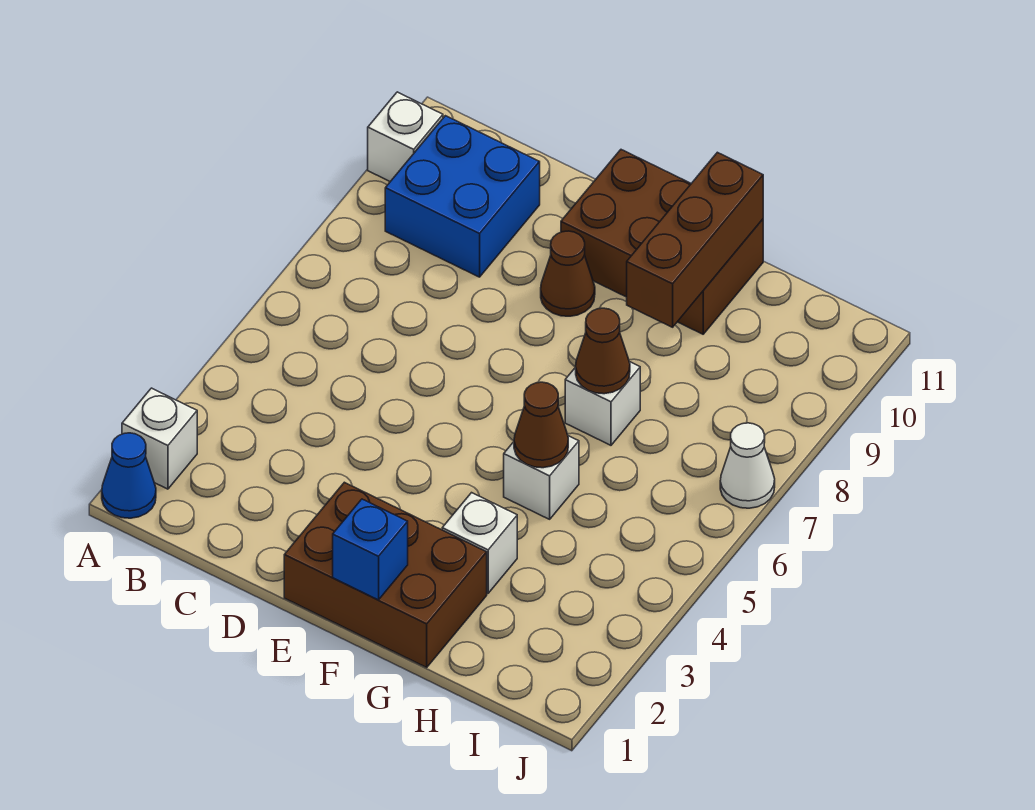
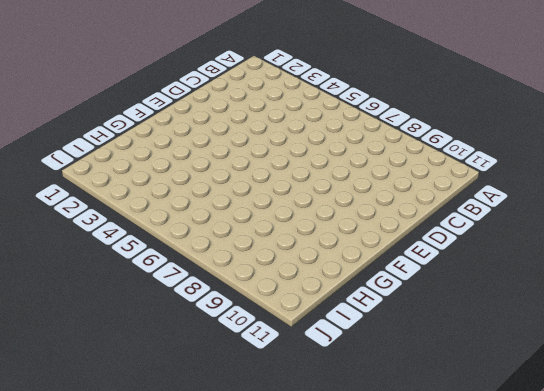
none -> blue 1x1 cone [102,433,156,518]
none -> white 1x1 brick [122,388,197,489]
none -> white 1x1 brick [368,92,443,182]

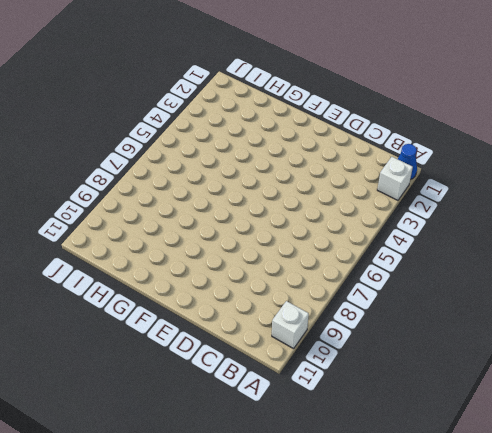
none -> blue 2x2 brick [385,116,540,277]
none -> brown 2x3 brick [284,482,487,667]
none -> brown 1x1 cone [541,231,595,316]

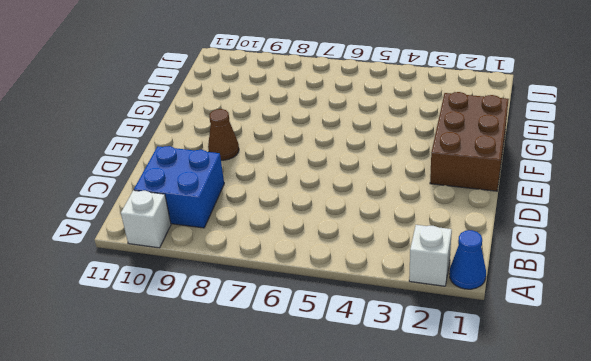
none -> brown 2x3 brick [561,150,763,334]
none -> white 1x1 brick [442,493,517,593]
none -> white 1x1 brick [504,436,579,519]

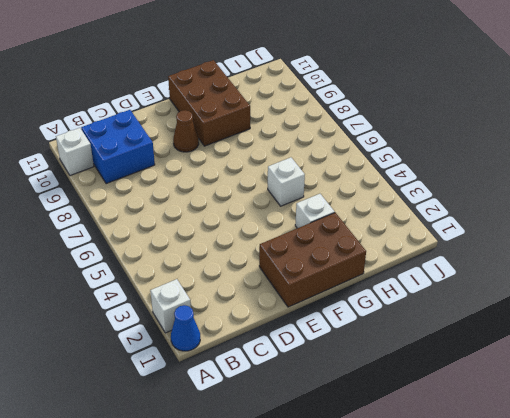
brown 2x3 brick [168,60,250,146] -> brown 2x3 brick turned to [561,150,763,334]
none -> white 1x1 brick [565,362,640,445]
none -> white 1x1 cone [720,423,775,508]
none -> blue 1x1 brick [333,499,408,600]

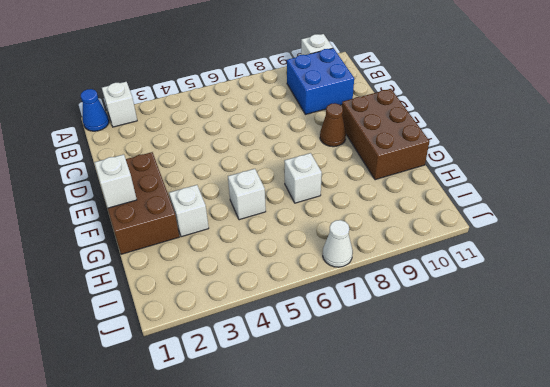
white 1x1 brick [94,154,137,208] -> blue 1x1 brick [333,499,408,600]
none -> brown 1x1 cone [514,382,568,468]
none -> brown 1x1 cone [576,308,630,394]
none -> brown 1x3 brick [627,152,763,327]

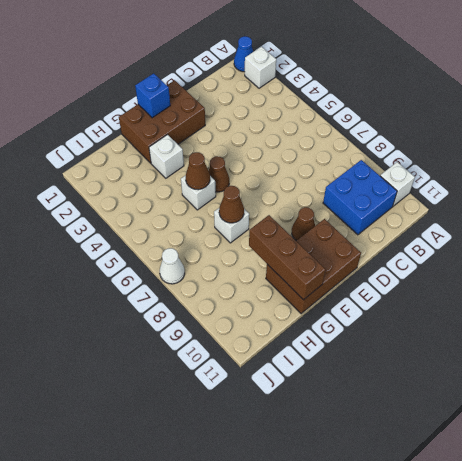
brown 1x1 cone [209,156,229,192] -> none

